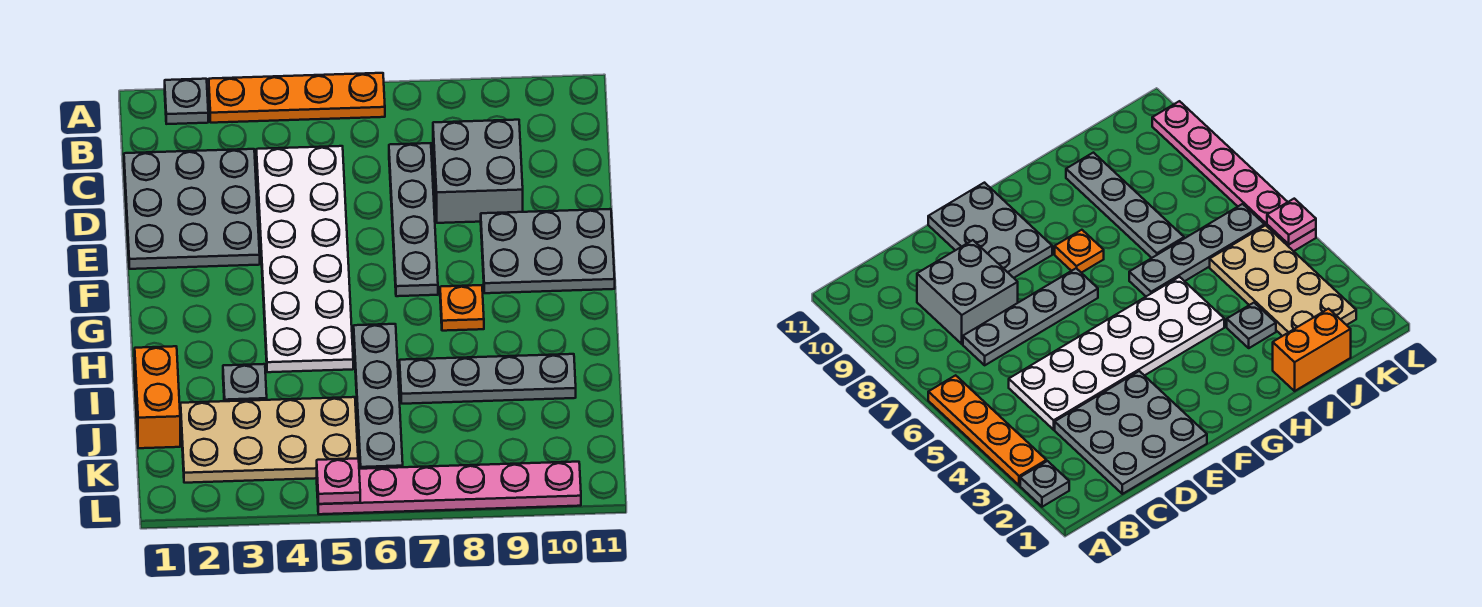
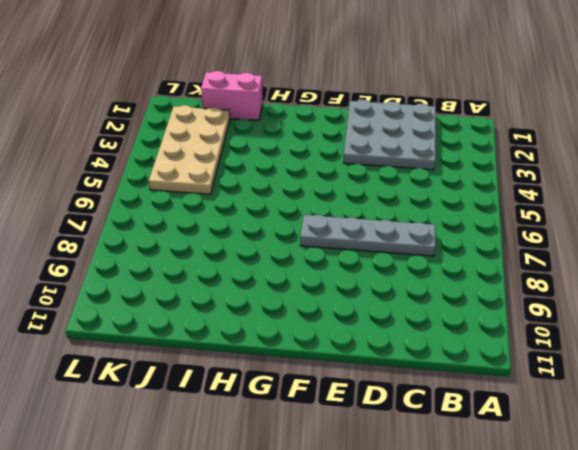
pink 1x2 brick [201,71,263,120] -> orange 1x2 brick [135,346,180,448]
none -> grey 1x1 plate [165,79,208,124]
none -> orange 1x4 plate [209,73,385,123]
none -> white 2x6 plate [256,146,353,372]

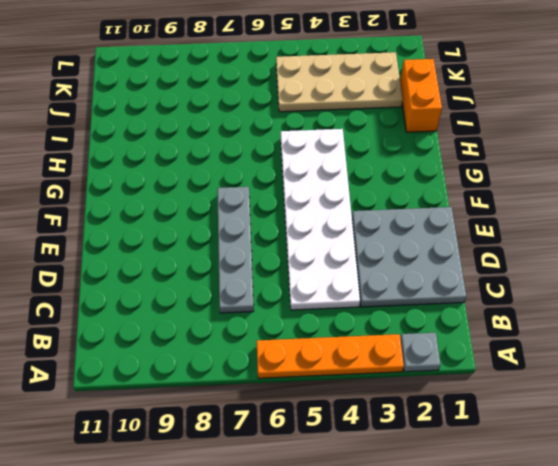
none -> grey 2x2 brick [433,120,523,223]
none -> grey 2x3 plate [481,209,615,293]
none -> orange 1x1 plate [440,285,484,331]

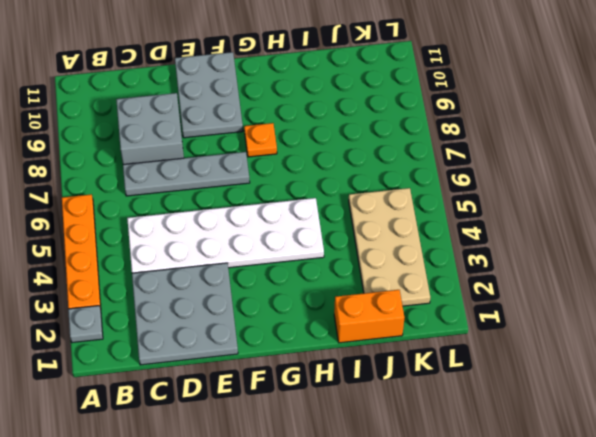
none -> grey 1x4 plate [354,324,403,469]
none -> grey 1x1 plate [223,364,267,401]
none -> grey 1x4 plate [400,354,576,404]

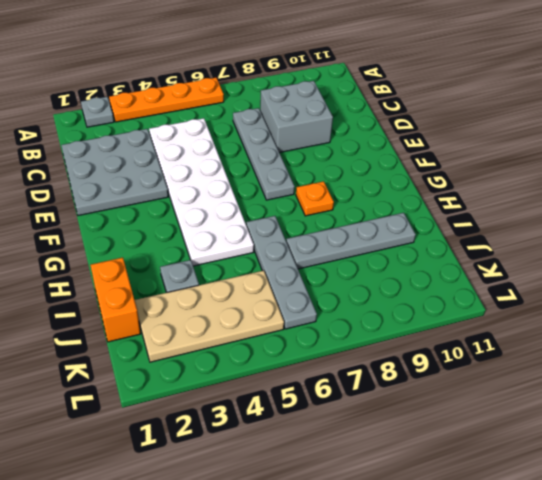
none -> grey 2x3 plate [481,209,615,293]
none -> pink 1x6 plate [317,462,581,514]
none -> pink 1x1 plate [317,459,360,504]

